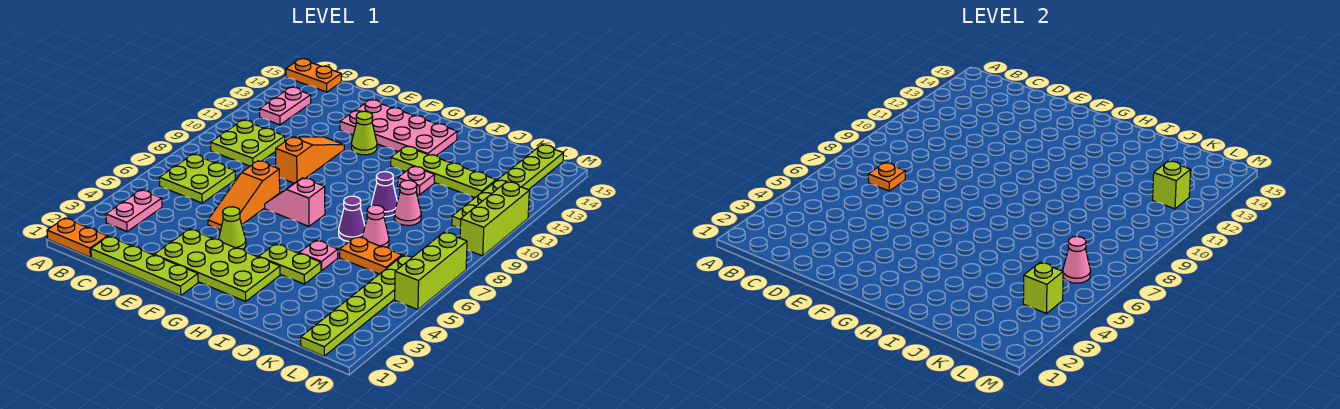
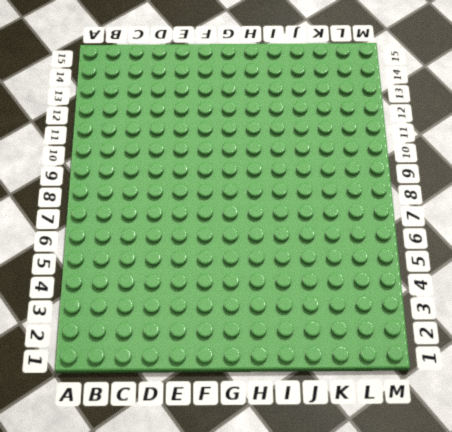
none -> orange 1x2 plate [47,218,108,257]
none -> orange 1x2 plate [286,59,341,92]
none -> pink 1x2 plate [106,190,162,231]
none -> lime 2x2 plate [159,155,235,203]

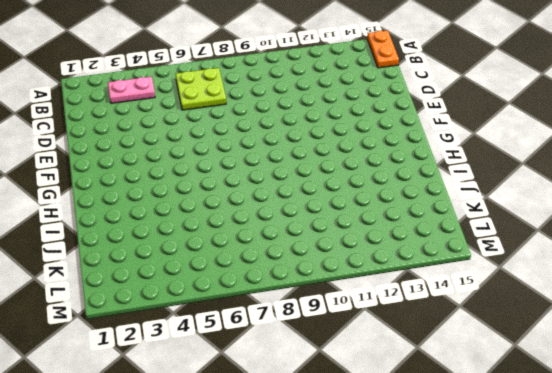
none -> orange 1x2 plate [47,218,108,257]
none -> lime 2x2 plate [211,120,285,166]
none -> pink 1x2 plate [260,87,311,125]
none -> lime 1x4 plate [91,236,198,296]

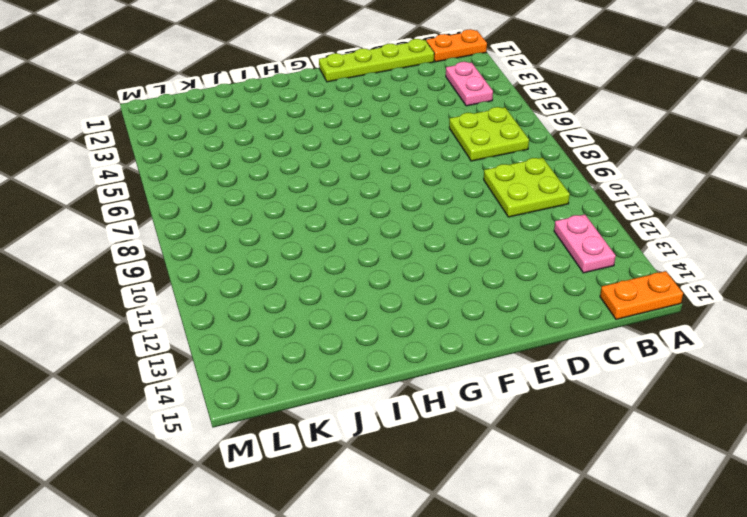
none -> lime 2x4 plate [154,229,280,301]
none -> orange 1x3 slope [208,161,280,230]
none -> orange 1x3 slope [276,137,344,183]
none -> pink 2x4 plate [340,100,457,156]

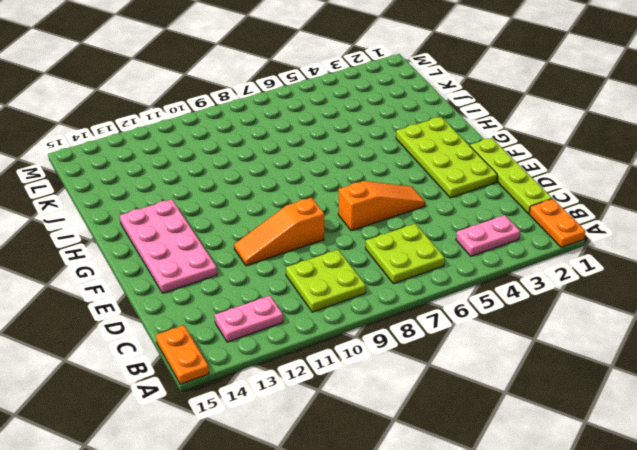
none -> lime 1x1 cone [219,207,246,249]
none -> pink 1x2 slope [265,178,325,226]
none -> lime 1x1 cone [351,111,377,155]
none -> lime 1x2 plate [259,244,321,284]

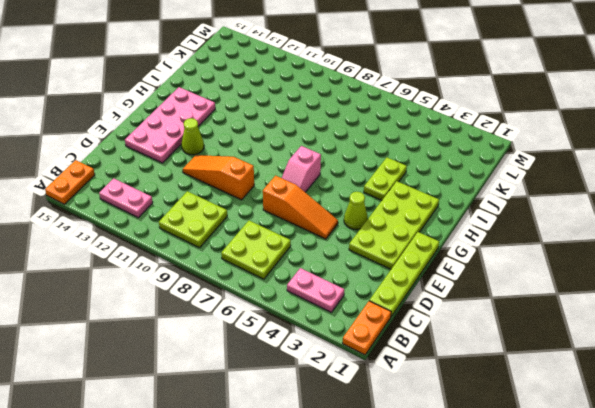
none -> lime 1x4 plate [391,146,496,198]
none -> pink 1x1 plate [299,240,338,271]
none -> purple 1x1 cone [339,196,365,242]
none -> purple 1x1 cone [371,172,397,217]

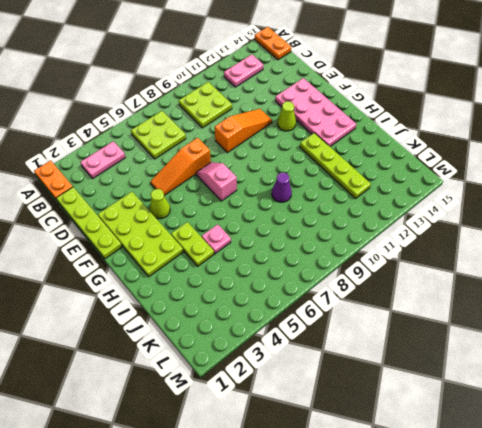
none -> purple 1x1 cone [339,196,365,242]
none -> pink 1x1 plate [398,166,435,195]
none -> orange 1x2 plate [340,237,402,274]
none -> pink 1x1 cone [362,205,389,247]

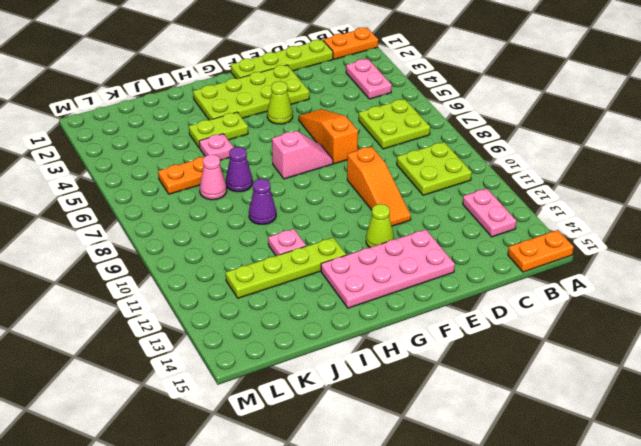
none -> pink 1x1 cone [394,180,421,226]
none -> lime 1x6 plate [301,255,412,356]
none -> lime 1x6 plate [452,145,564,228]
none -> lime 1x3 brick [395,232,467,310]

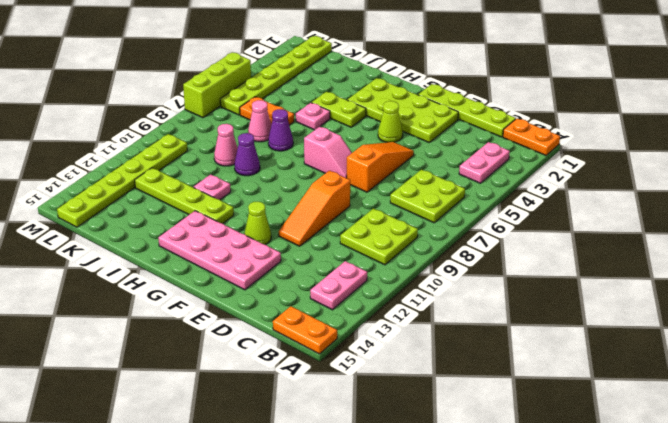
none -> lime 1x3 brick [460,182,529,256]
none -> orange 1x1 plate [868,163,905,191]
none -> lime 1x1 brick [1023,262,1063,314]
none -> pink 1x1 cone [1063,236,1091,283]

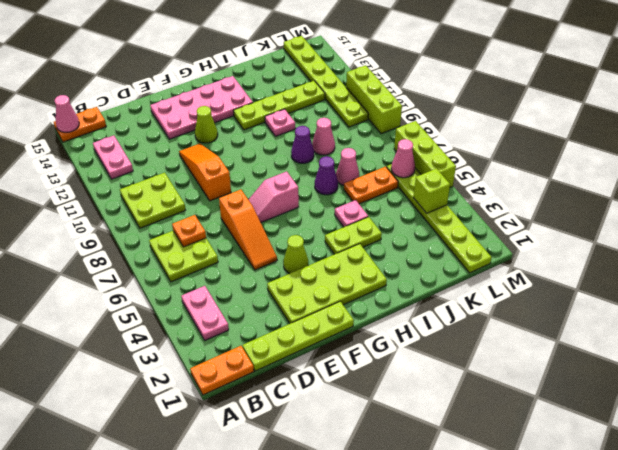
pink 1x1 cone [55,95,79,132] -> none
none -> lime 1x1 brick [1153,161,1191,209]

